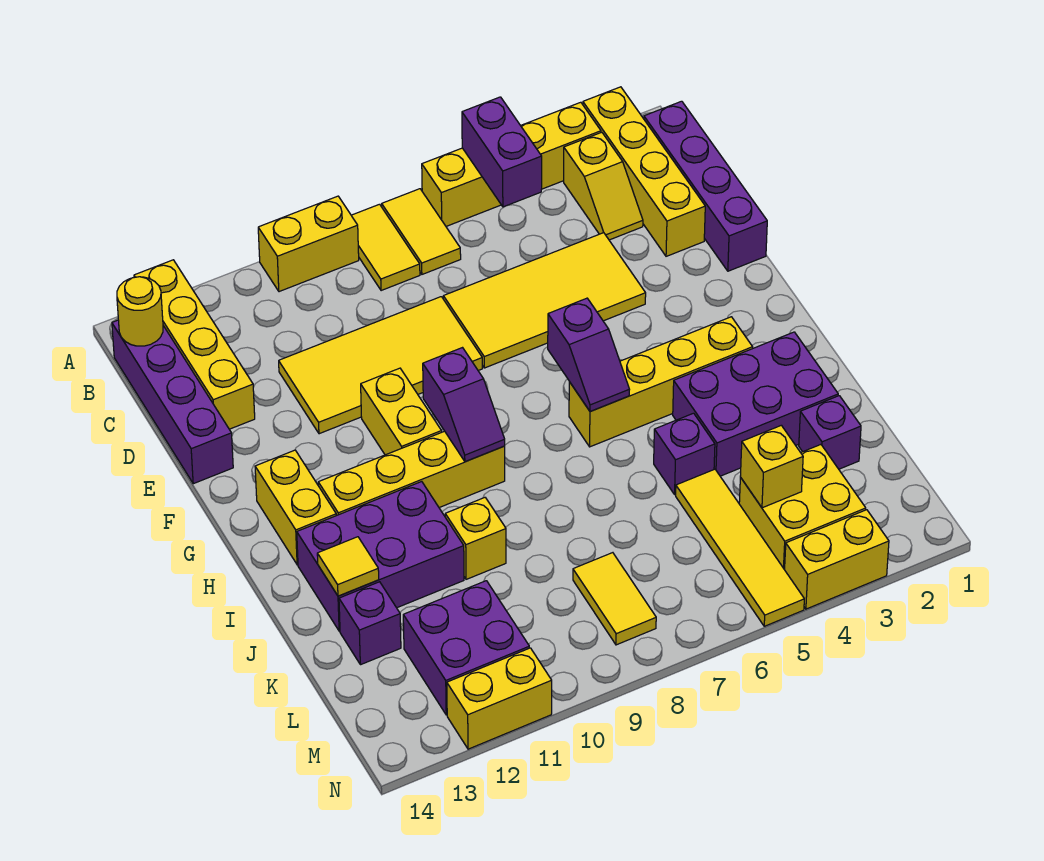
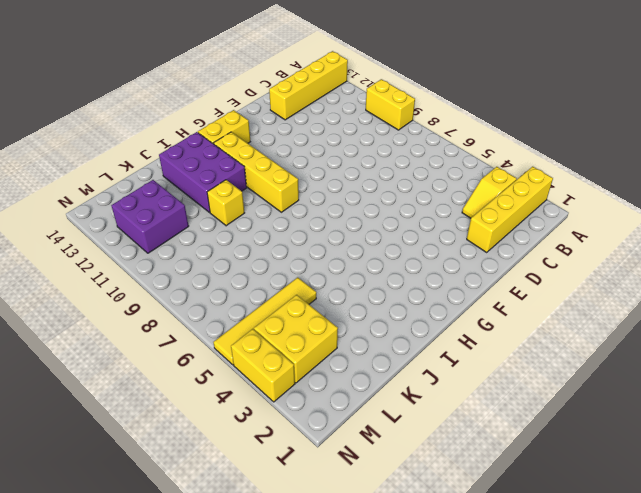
none -> yellow 1x4 brick [422,102,601,226]
none -> yellow 1x2 tile [382,189,461,274]
none -> yellow 1x2 tile [351,204,420,291]
none -> purple 1x4 brick [644,101,767,271]

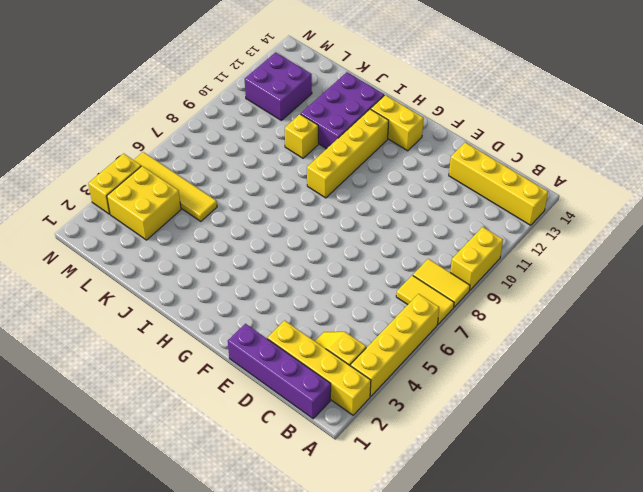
none -> purple 1x4 brick [112,320,233,484]
none -> yellow 2x4 tile [443,233,646,368]
none -> yellow 2x4 tile [279,297,482,434]
none -> yellow 1x2 brick [361,368,442,455]

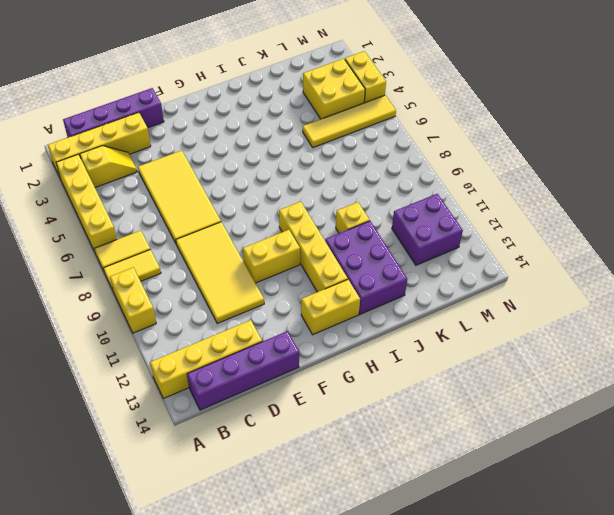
none -> yellow 1x4 brick [569,317,753,447]
none -> purple 2x3 brick [673,332,838,476]
none -> purple 1x1 brick [654,413,715,494]
none -> purple 1x1 brick [799,396,861,469]

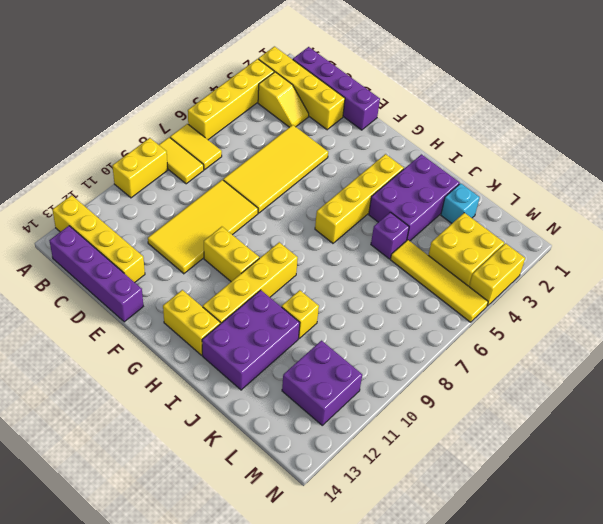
cyan 1x1 brick [441,183,480,223] -> purple 1x1 brick [799,396,861,469]
none -> purple 1x1 brick [339,582,401,665]
none -> yellow 1x2 tile [573,553,656,645]
none -> yellow 1x2 brick [447,648,552,749]
none -> purple 1x2 brick [462,97,542,207]

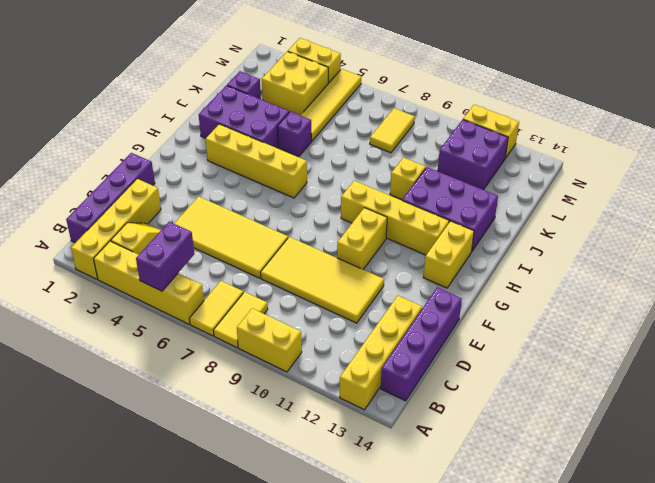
none -> purple 1x1 brick [339,582,401,665]
none -> yellow 1x1 round brick [117,277,163,346]
none -> purple 1x2 slope [548,298,630,412]
none -> purple 1x2 slope [423,348,505,462]

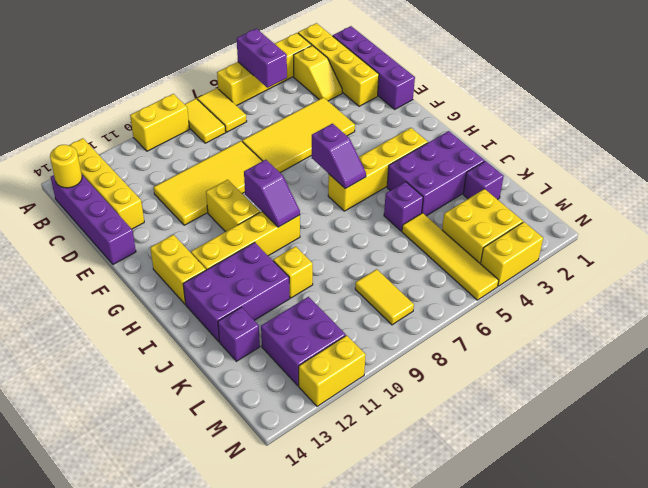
none -> yellow 1x1 tile [317,537,379,596]
none -> yellow 1x1 brick [740,425,803,508]

